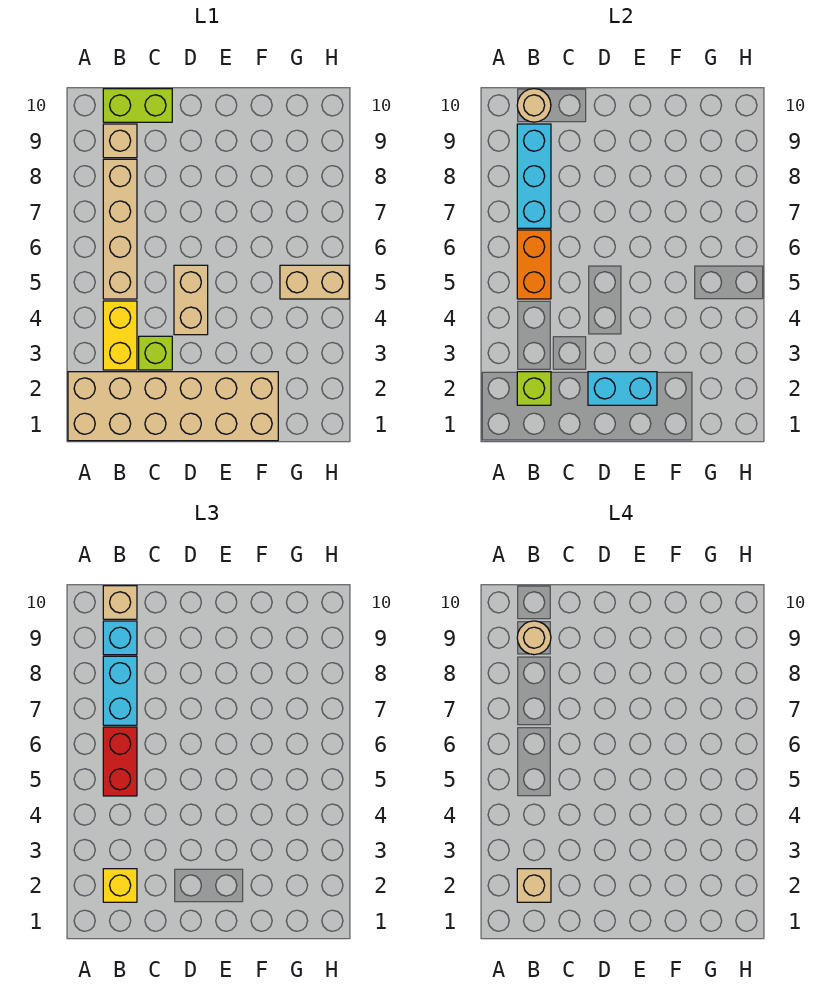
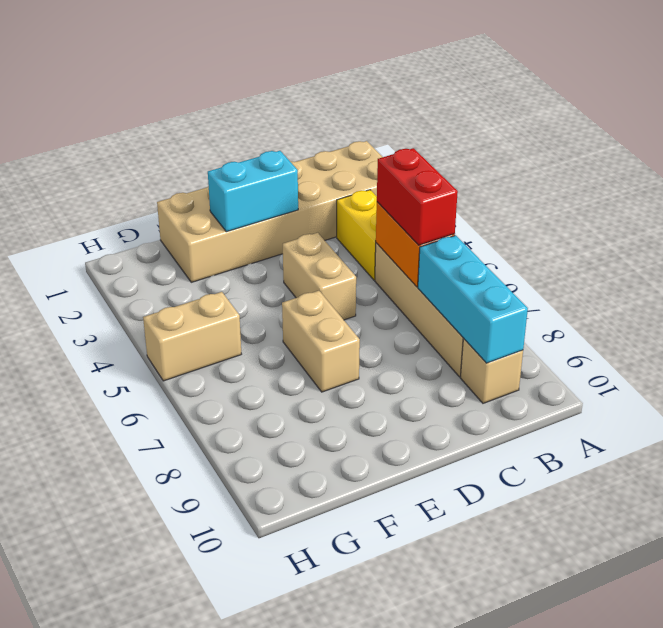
tan 1x2 brick [282,291,360,392] -> none
none -> lime 1x2 brick [103,89,172,122]
none -> lime 1x1 brick [139,336,172,370]
none -> lime 1x1 brick [517,372,551,405]

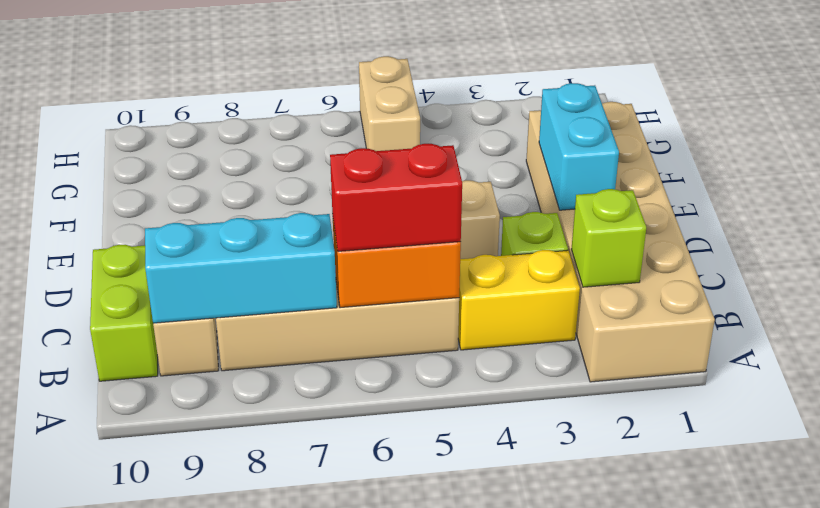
none -> tan 1x1 round brick [517,89,551,122]
none -> yellow 1x1 brick [103,869,137,902]
none -> cyan 1x2 brick [103,656,137,725]

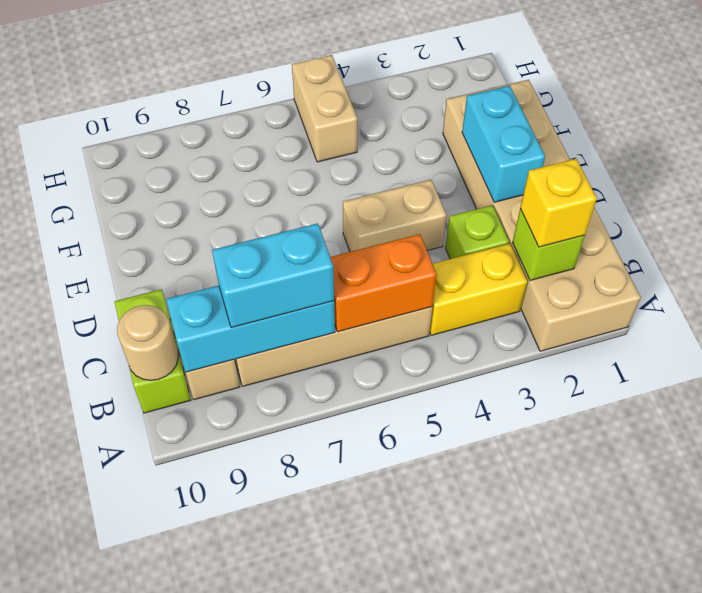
none -> red 1x2 brick [103,727,137,796]
none -> cyan 1x1 brick [103,621,137,655]
none -> tan 1x1 brick [103,586,137,619]

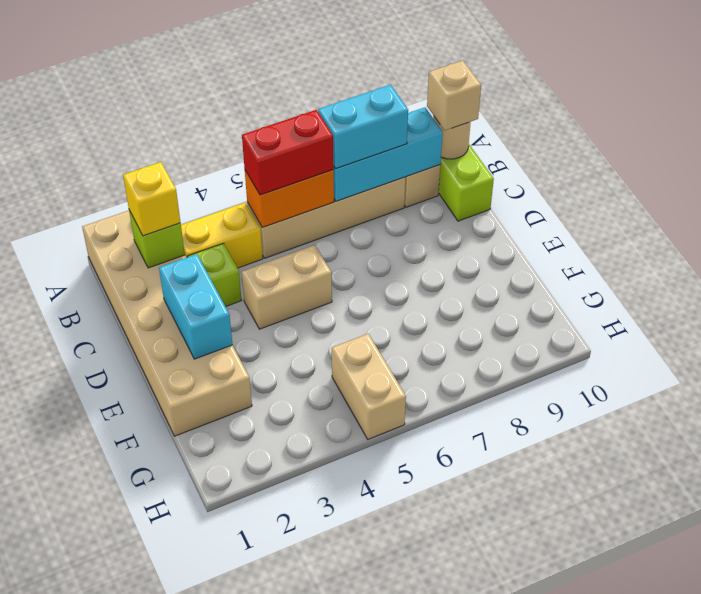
none -> cyan 1x1 brick [103,621,137,655]
none -> tan 1x1 brick [517,869,551,902]
none -> tan 1x1 round brick [517,621,551,655]

